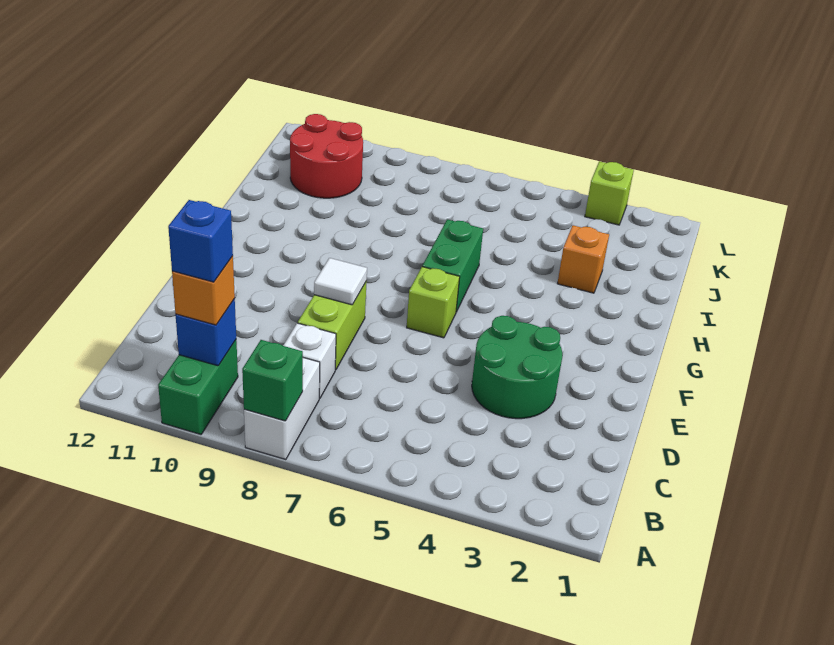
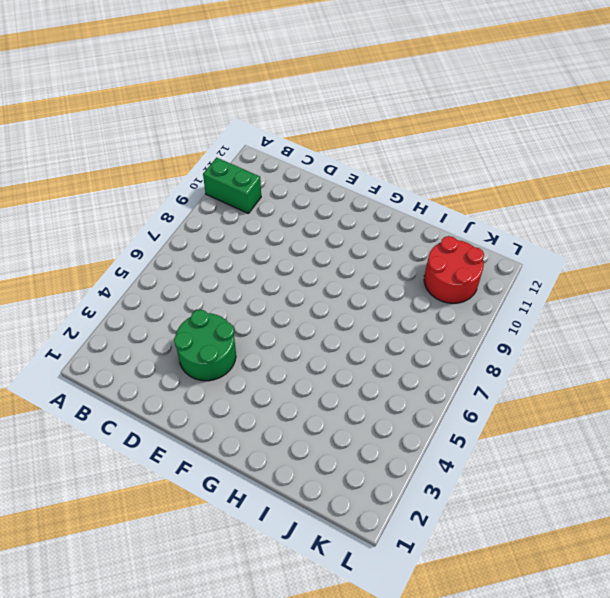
none -> white 1x2 brick [244,358,320,460]
none -> white 1x1 brick [283,323,336,398]
none -> lime 1x2 brick [298,281,367,370]

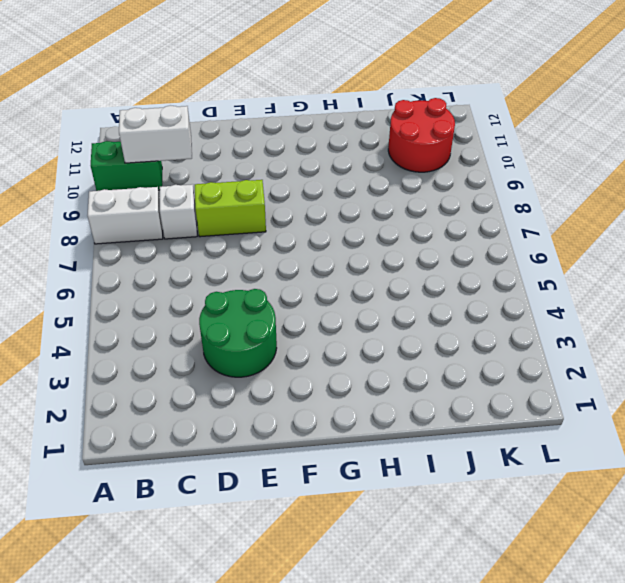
white 1x2 brick [119,105,192,163] -> blue 1x1 brick [175,299,236,366]
none -> lime 1x1 brick [407,267,460,338]
none -> green 1x2 brick [422,219,483,312]
none -> orange 1x1 brick [557,225,609,293]

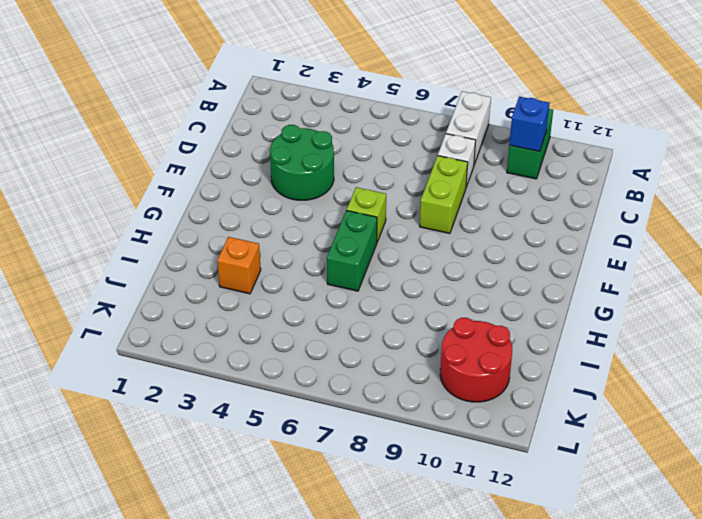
none -> lime 1x1 brick [585,161,634,225]
none -> green 1x1 brick [242,340,303,421]
none -> white 1x1 tile [314,258,367,305]

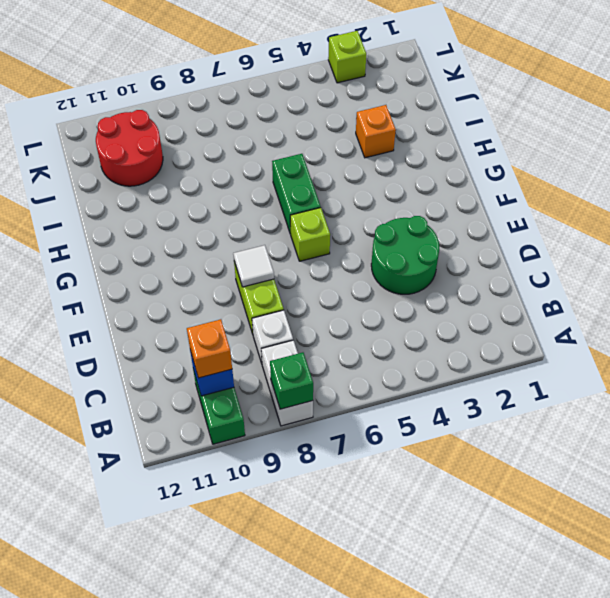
none -> blue 1x1 brick [168,200,233,282]

